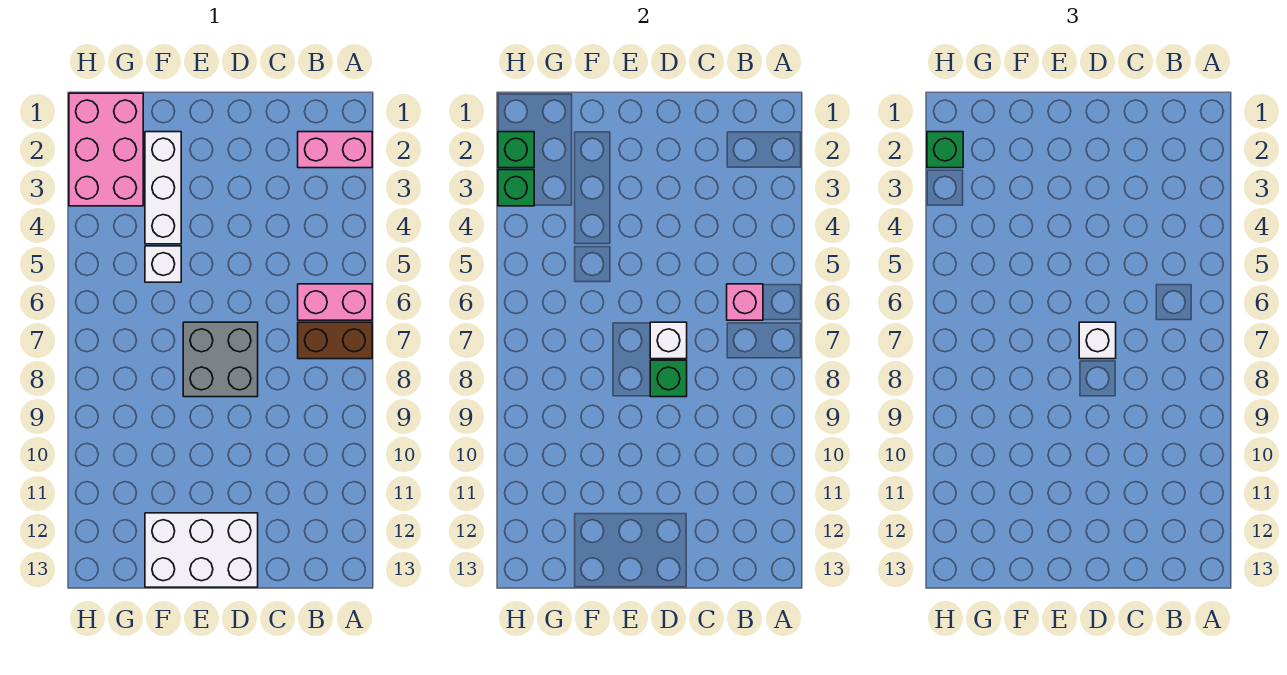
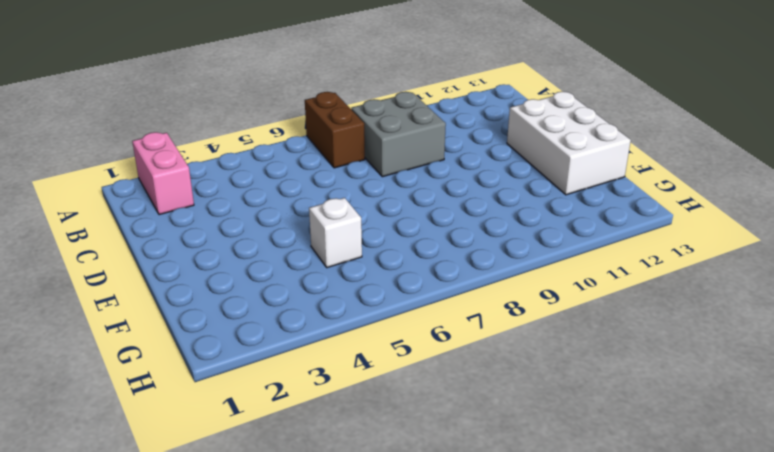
grey 2x2 brick [351,92,446,177] -> grey 2x2 brick moved to [183,322,258,397]
none -> pink 1x2 brick [298,284,372,320]
none -> white 1x3 brick [145,132,181,244]
none -> pink 2x3 brick [69,93,143,206]

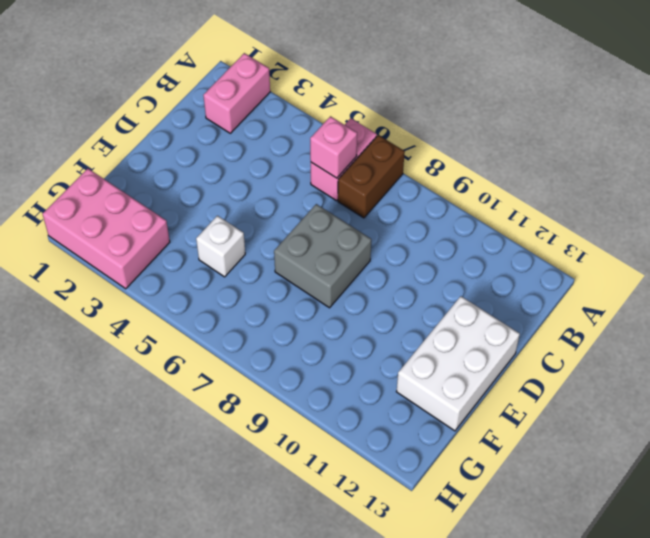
none -> white 1x3 brick [145,132,181,244]
none -> white 1x1 brick [650,322,687,359]
none -> green 1x1 brick [650,360,687,397]

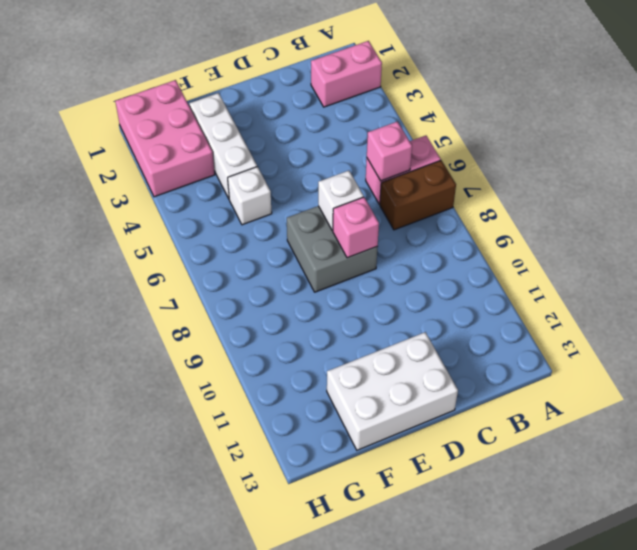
pink 1x1 brick [333,197,379,258] -> green 1x1 brick [650,360,687,397]
none -> green 1x1 brick [498,132,534,168]
none -> green 1x1 brick [498,170,534,206]
none -> white 1x1 brick [1079,322,1116,359]

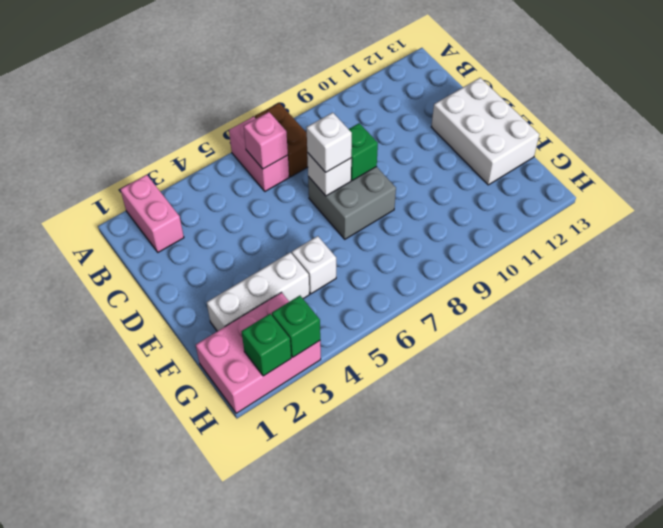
none -> green 1x1 brick [927,132,963,168]

